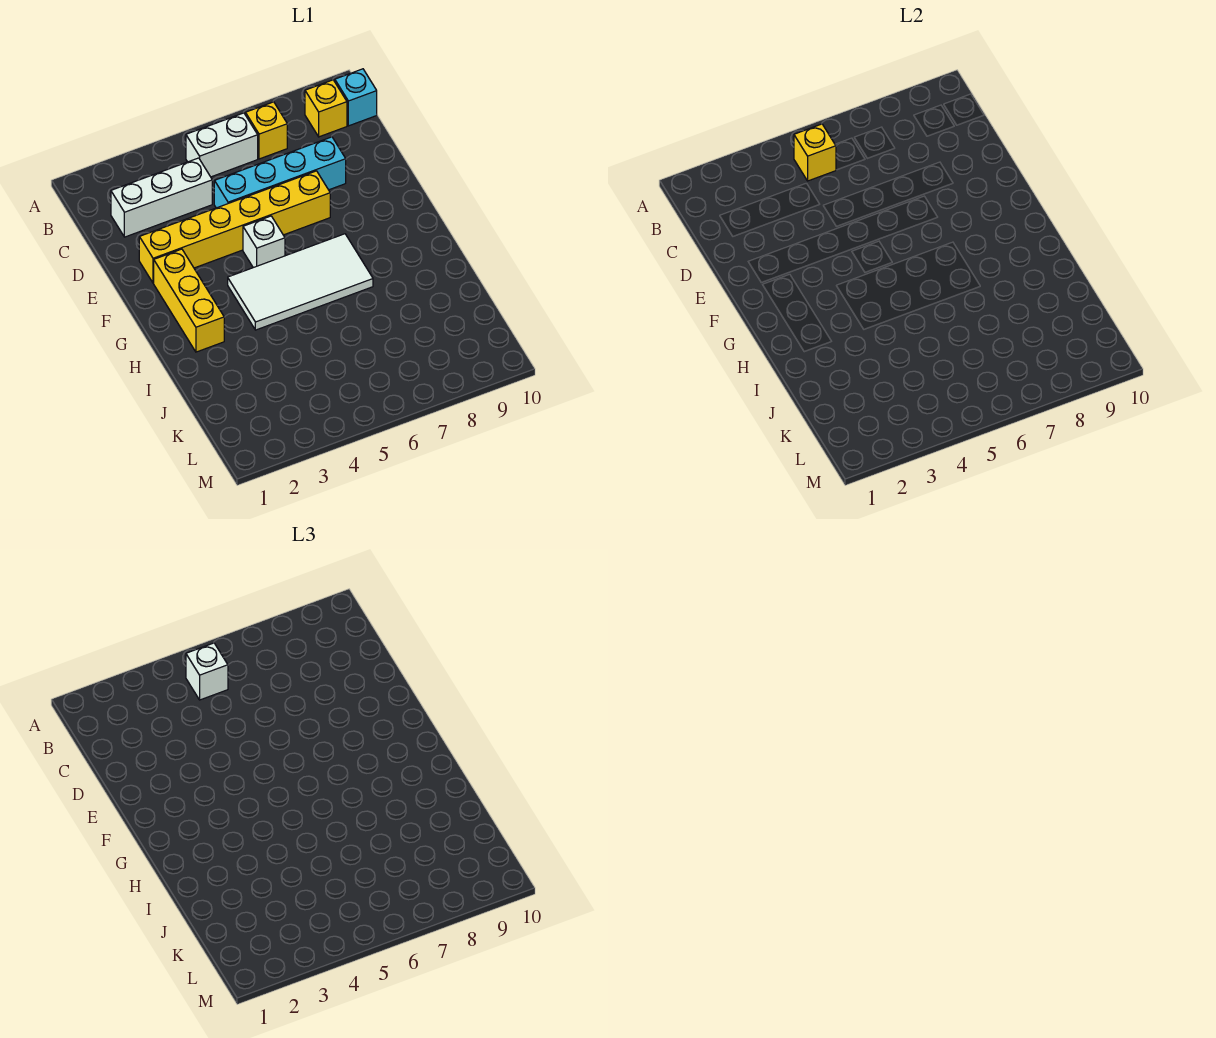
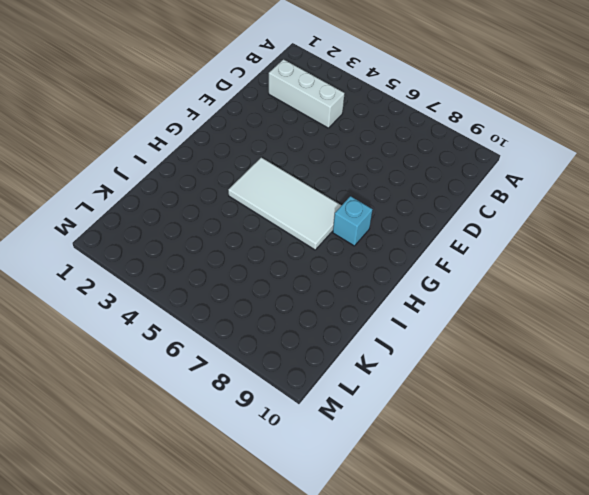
cyan 1x1 brick [333,196,373,246] -> cyan 1x1 brick moved to [335,69,377,126]
none -> white 1x2 brick [186,113,258,177]
none -> yellow 1x1 brick [245,102,287,159]
none -> yellow 1x1 brick [305,80,347,137]

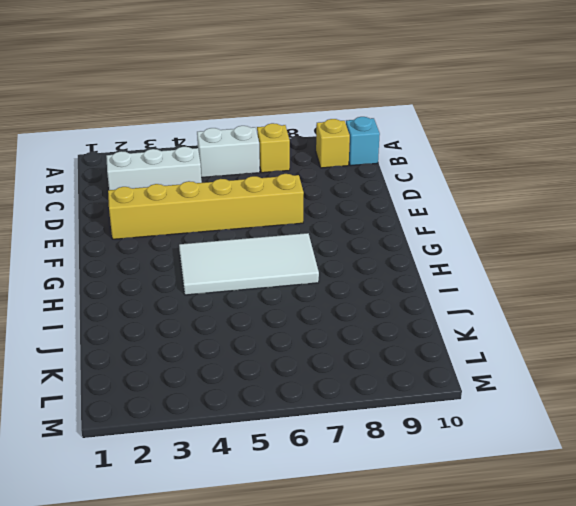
none -> cyan 1x4 brick [214,137,346,208]
none -> yellow 1x3 brick [154,249,224,352]
none -> white 1x1 brick [243,216,285,268]

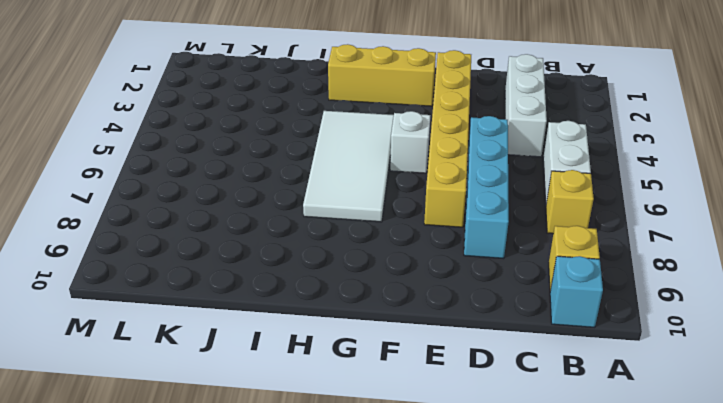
none -> yellow 1x1 brick [794,124,836,181]
none -> white 1x1 brick [186,643,228,700]

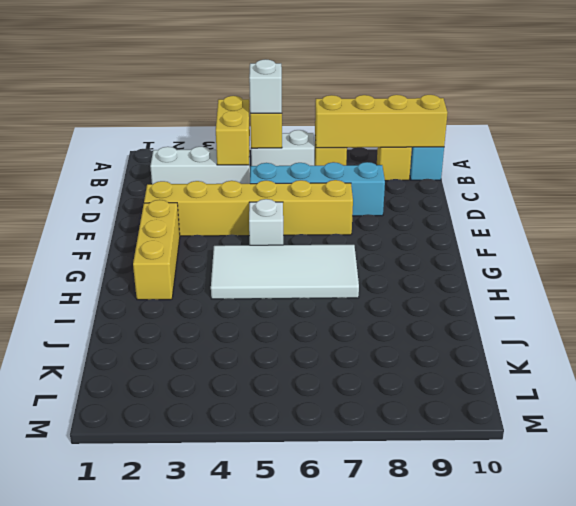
yellow 1x2 brick [216,96,250,165] -> none
yellow 1x4 brick [315,95,447,148] -> none

